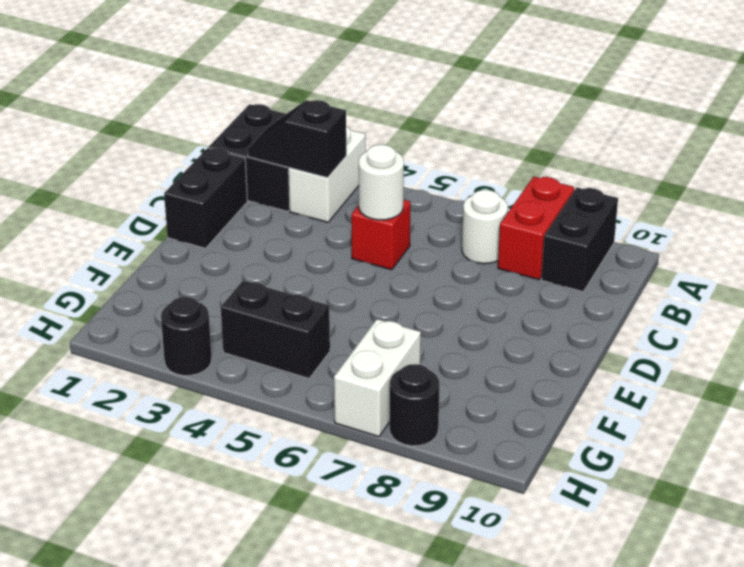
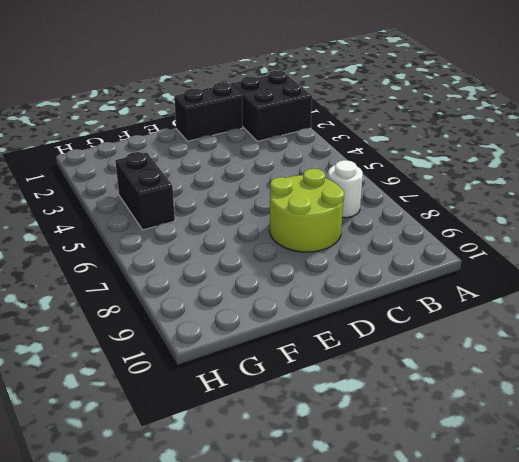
lime 2x2 round brick [270,169,344,252] -> none
none -> white 1x2 brick [289,126,366,222]
none -> red 1x2 brick [498,177,574,280]
none -> black 1x2 brick [541,188,618,292]

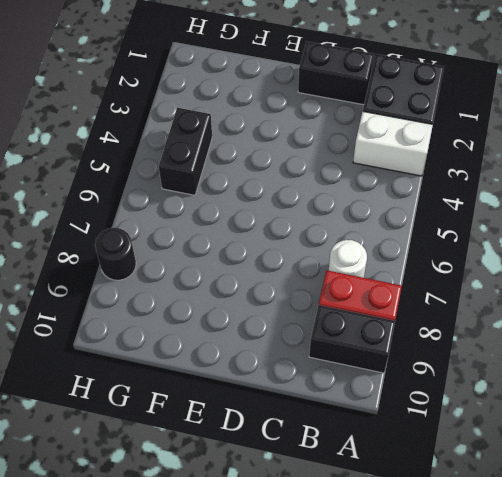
none -> red 1x1 brick [351,200,411,270]
none -> white 1x2 brick [334,319,421,437]
none -> black 1x1 round brick [161,297,212,376]

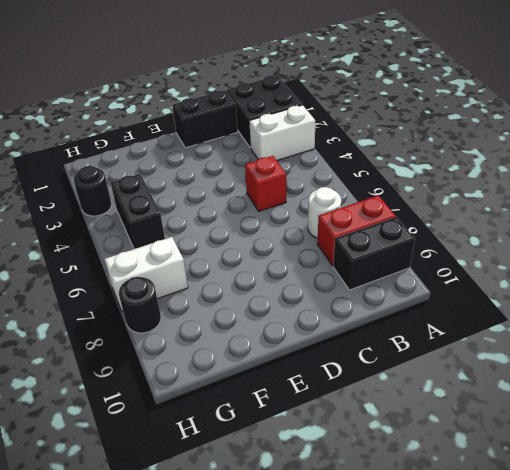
none -> black 1x2 slope [248,100,346,178]
none -> white 1x1 round brick [359,145,404,220]

